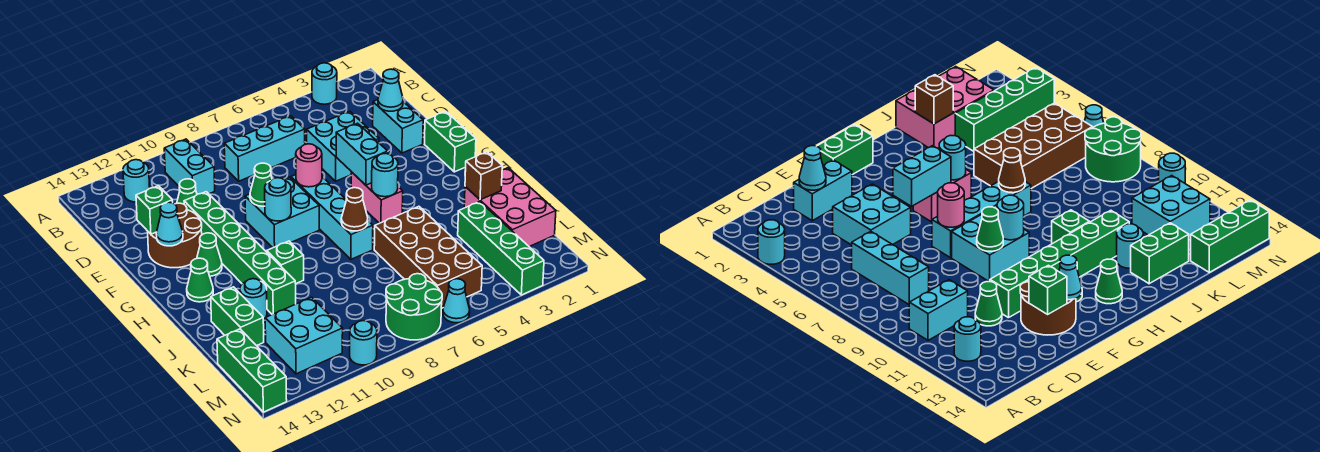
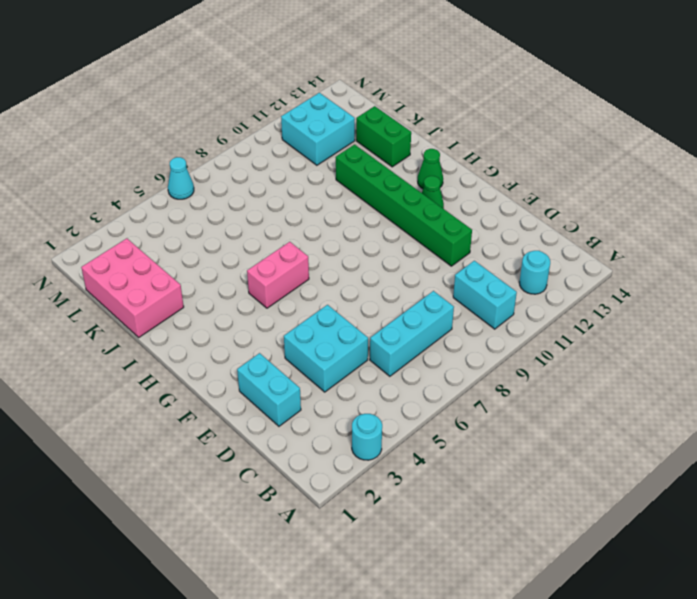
pink 1x2 brick [247,242,309,308] -> pink 1x2 brick turned to [351,172,403,223]
none -> green 1x1 cone [177,179,197,204]
none -> brown 2x2 round brick [148,203,202,268]
none -> green 1x2 brick [424,111,476,172]
none -> cyan 1x4 brick [291,175,373,259]

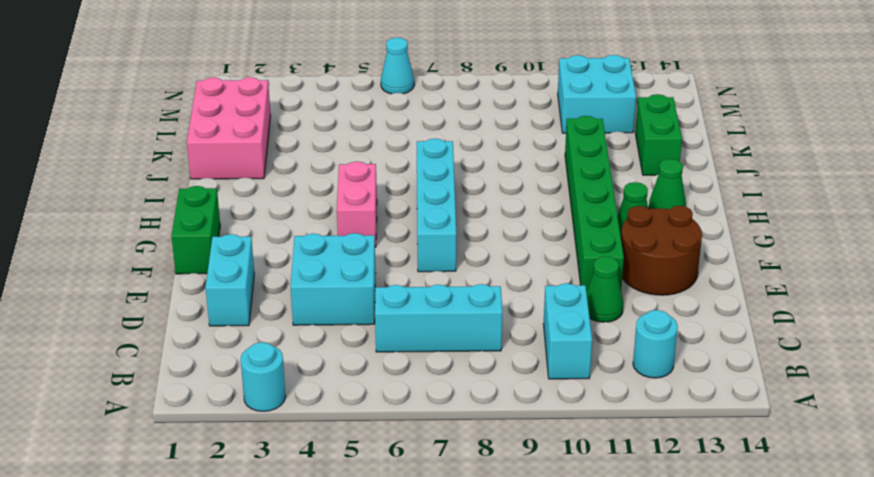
none -> cyan 2x2 brick [245,177,319,248]
none -> green 1x1 brick [267,241,304,284]
none -> brown 2x4 brick [374,206,482,309]
none -> cyan 1x1 round brick [240,279,267,320]

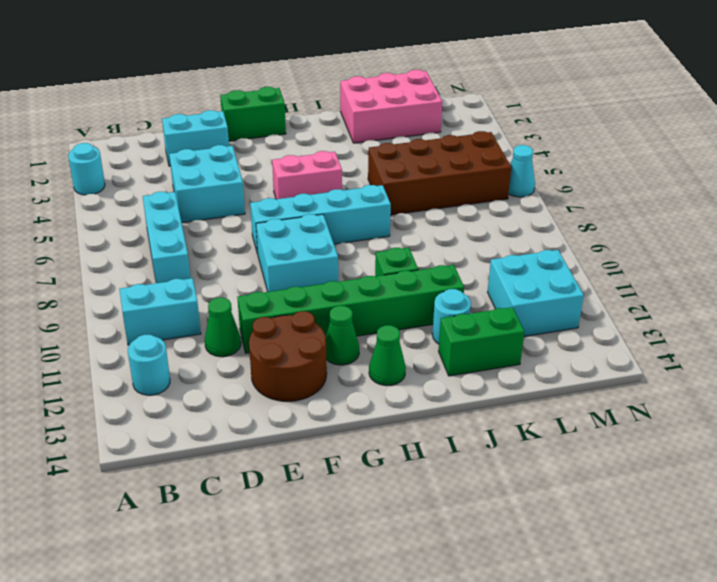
none -> green 1x4 brick [458,201,544,295]
none -> green 1x3 brick [217,329,287,412]
none -> green 2x2 round brick [386,274,442,340]
none -> cyan 1x1 round brick [350,321,377,365]

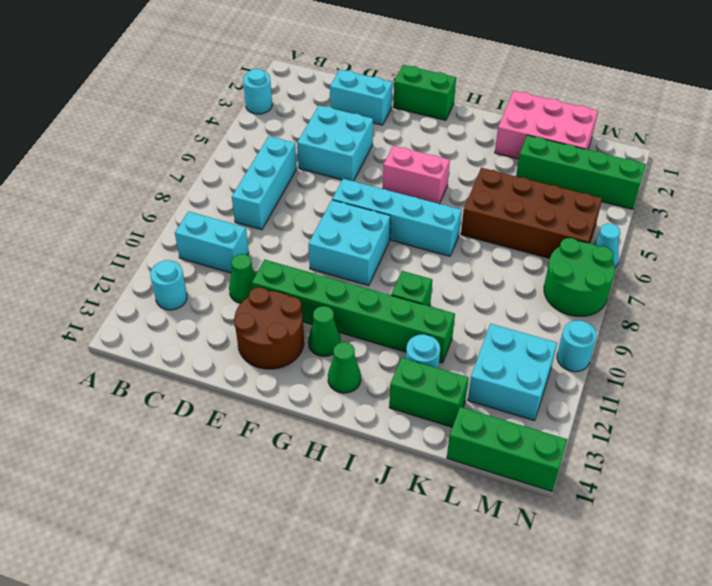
none -> cyan 1x1 cone [378,69,403,111]
none -> green 1x1 brick [136,186,173,234]
none -> cyan 1x2 brick [336,123,388,185]
none -> pink 1x1 round brick [296,144,322,187]

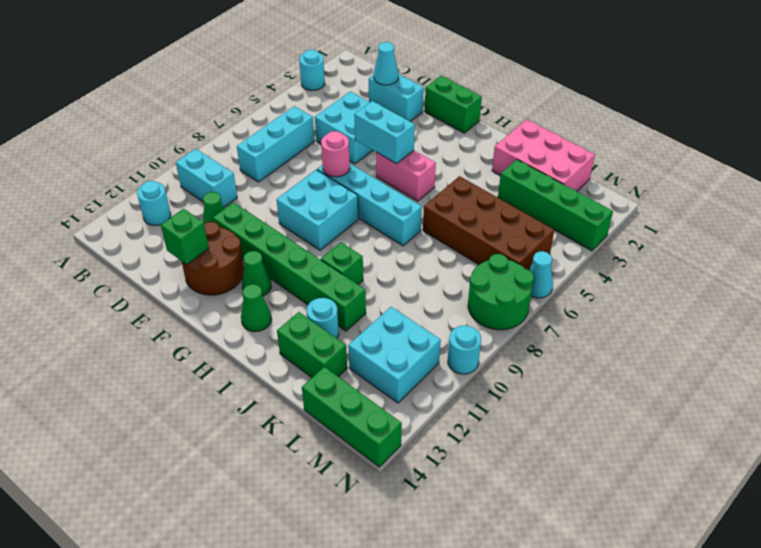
none -> green 1x1 cone [250,163,272,206]
none -> cyan 1x1 cone [156,202,183,246]
none -> cyan 1x1 round brick [265,178,291,221]
none -> cyan 1x1 round brick [372,154,398,197]

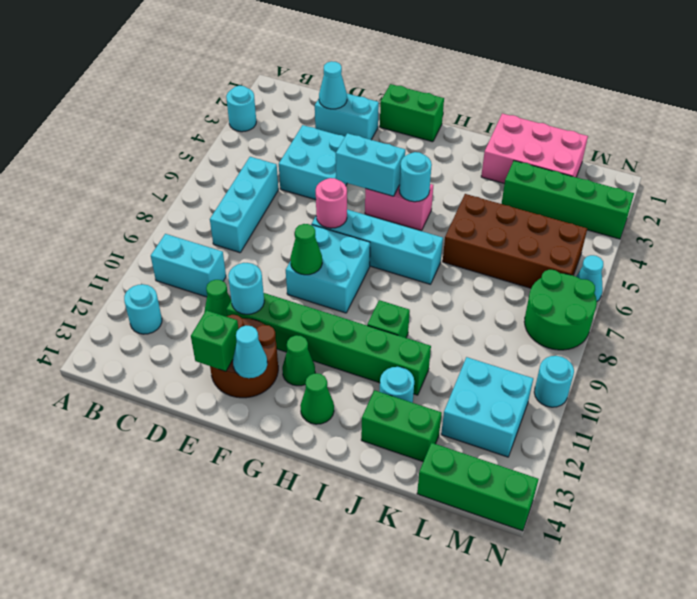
cyan 1x1 round brick [228,263,264,314] -> cyan 1x1 round brick moved to [265,178,291,221]
none -> brown 1x1 cone [341,188,368,231]
none -> brown 1x1 brick [465,152,502,200]

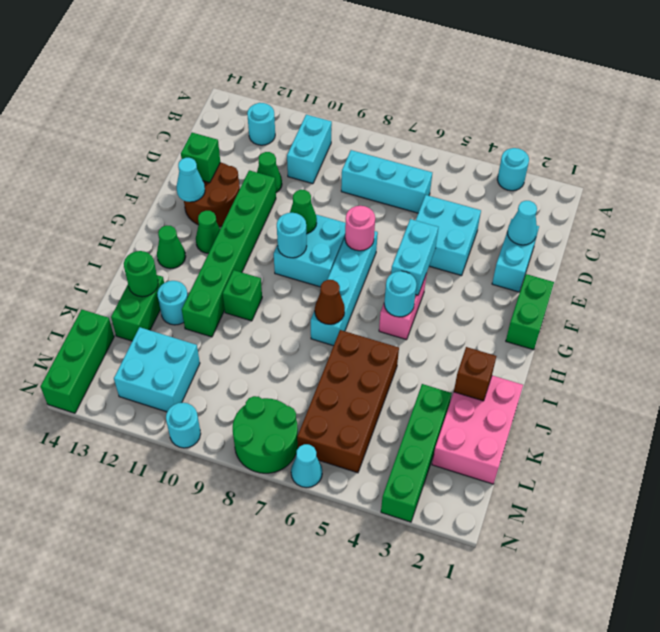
green 1x1 round brick [124,251,158,297] -> none

